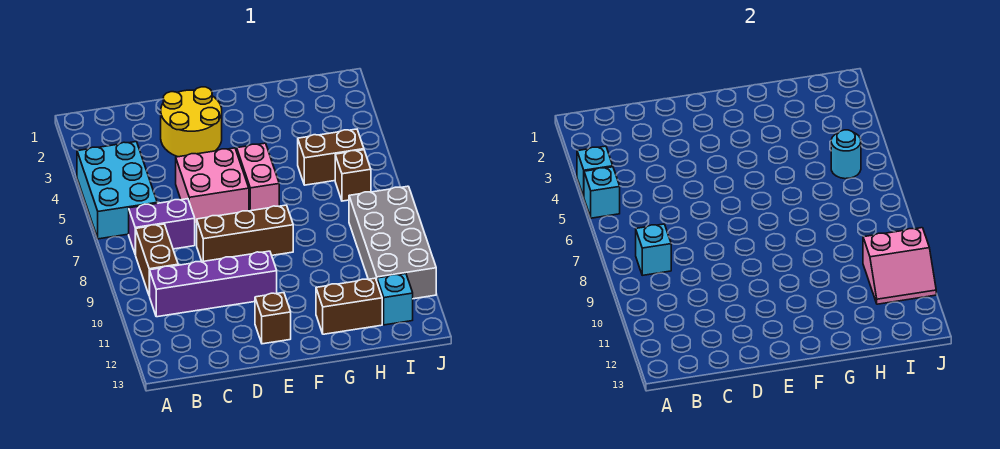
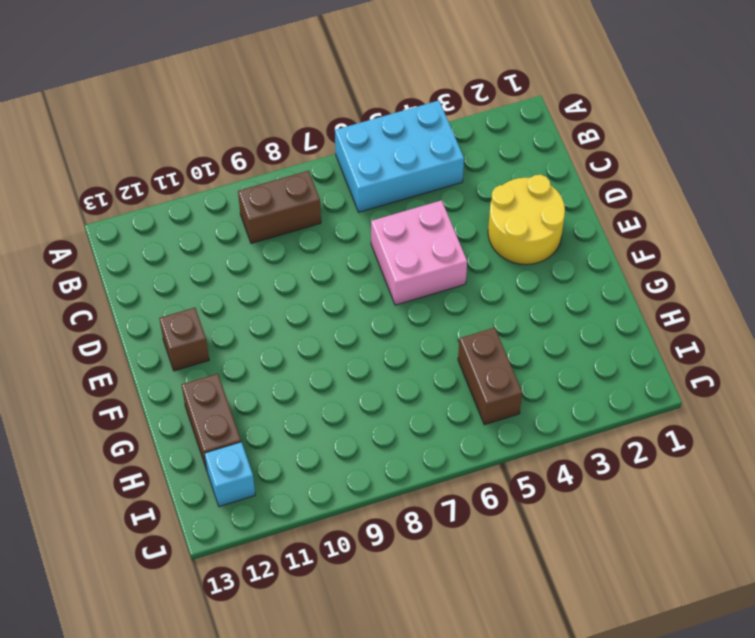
none -> purple 1x2 brick [129,199,195,255]
none -> purple 1x4 brick [150,251,277,317]
none -> brown 1x3 brick [197,205,293,262]

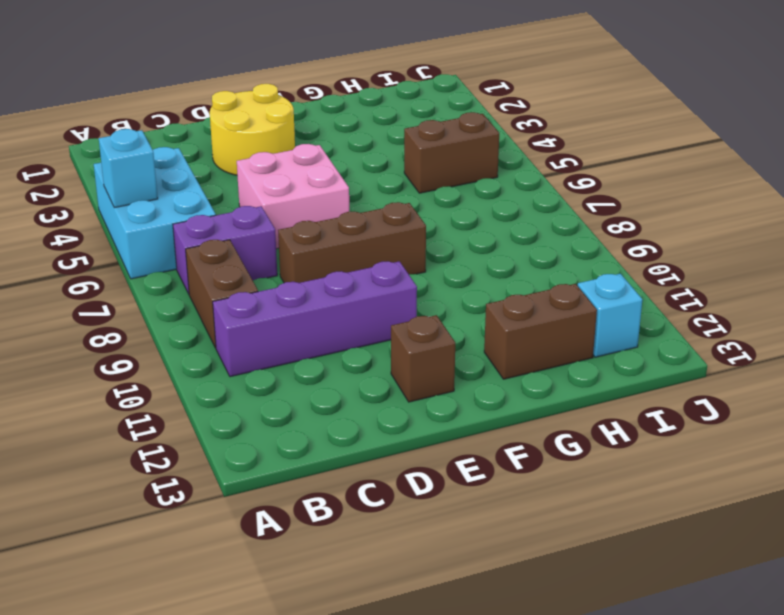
none -> pink 1x2 brick [237,143,279,211]
none -> brown 1x1 brick [335,150,371,201]
none -> grey 2x4 brick [349,186,436,299]

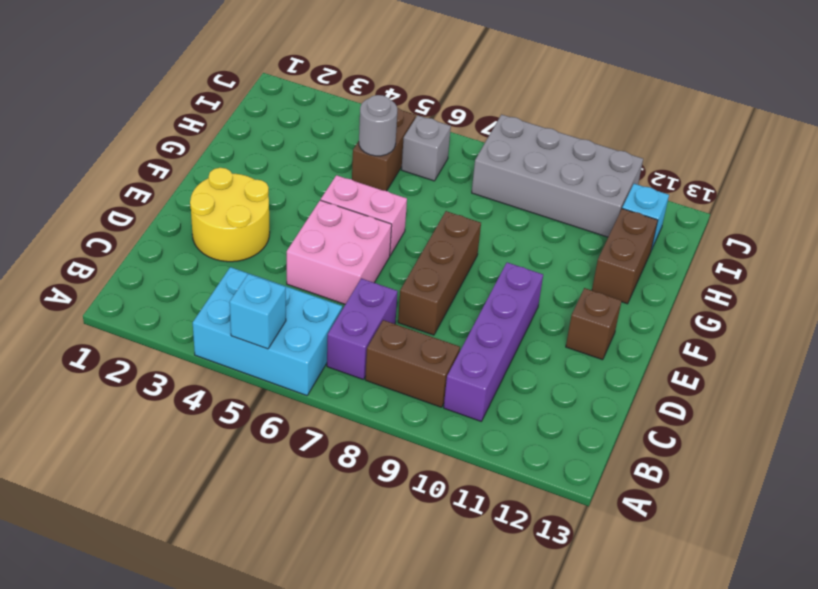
grey 1x1 round brick [359,95,397,156] -> none
grey 1x1 brick [401,115,451,181] -> brown 1x1 brick [335,150,371,201]
none -> cyan 1x1 brick [577,146,613,197]
none -> cyan 1x1 brick [636,224,671,275]
none -> cyan 1x1 round brick [831,130,861,179]

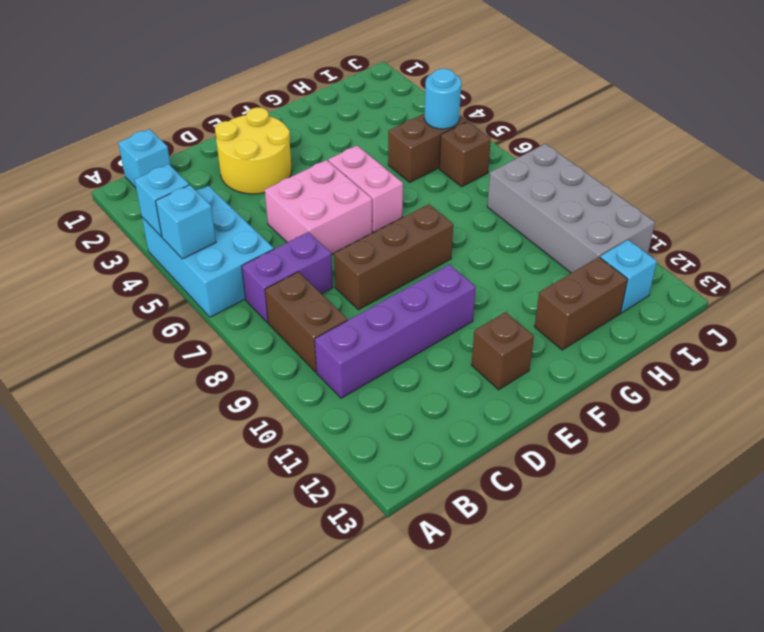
cyan 1x1 brick [118,129,171,188] -> cyan 1x1 brick moved to [636,224,671,275]
none -> pink 2x2 slope [863,228,936,304]

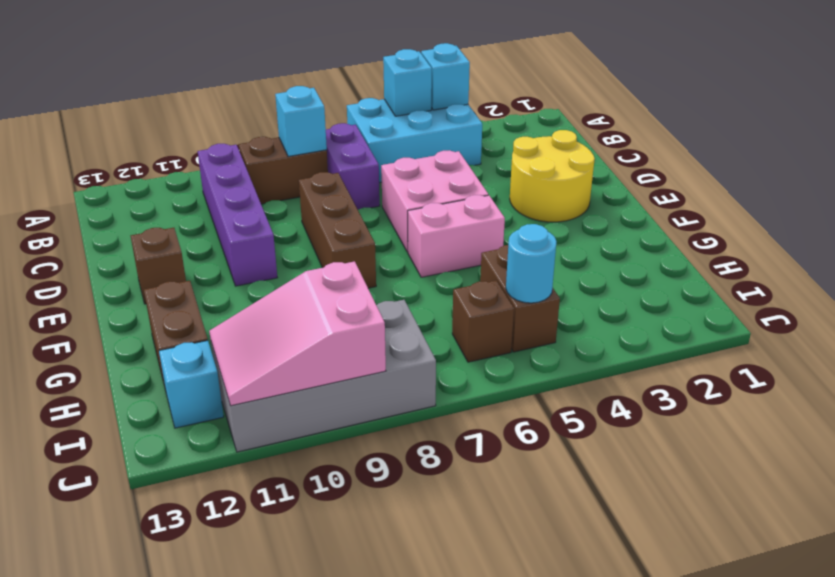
pink 2x3 slope [209,261,386,406] -> pink 2x2 slope [863,228,936,304]

